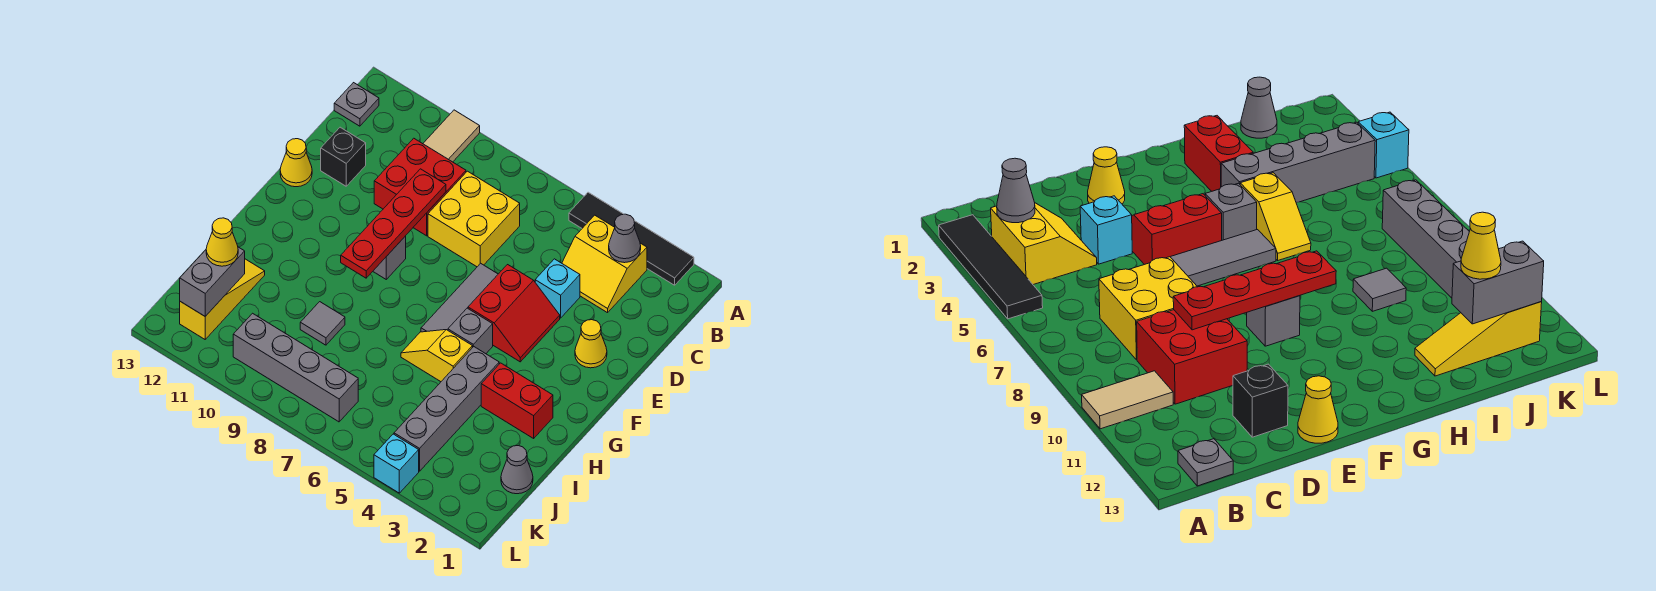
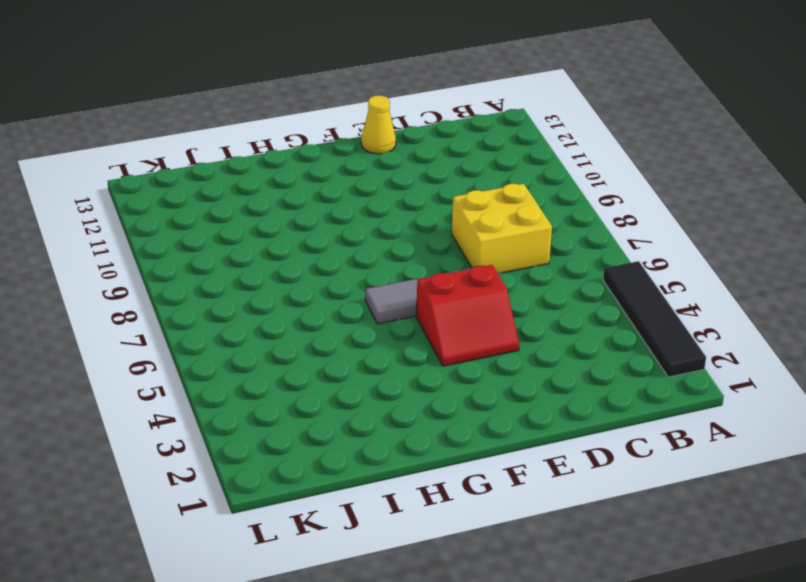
none -> tan 1x2 tile [423,110,480,162]
none -> yellow 2x2 slope [562,215,647,313]
none -> grey 1x1 plate [334,83,379,126]

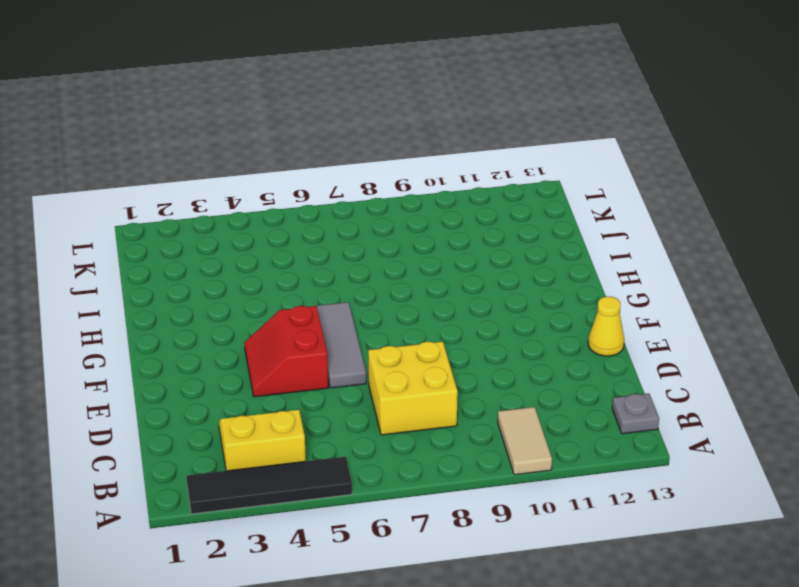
none -> red 2x2 brick [374,138,466,236]
none -> cyan 1x1 brick [535,259,580,318]
none -> black 1x1 brick [321,127,366,186]

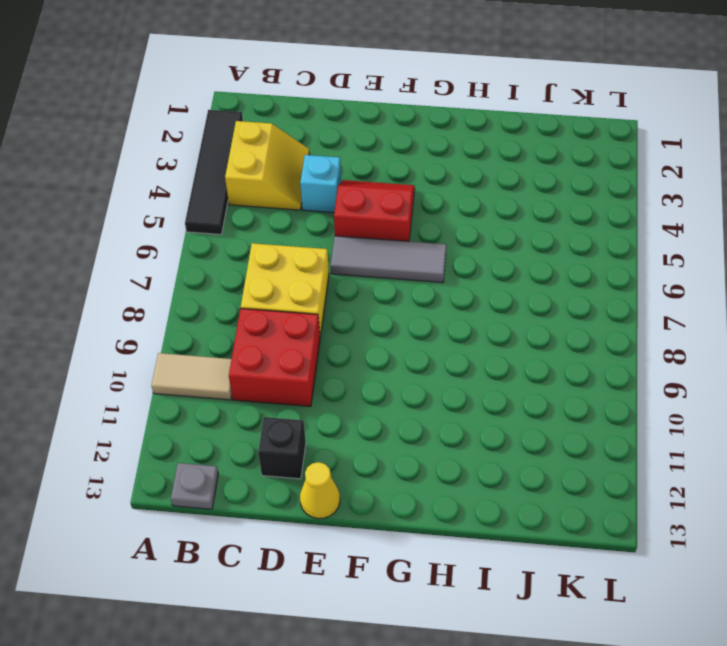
none -> yellow 1x1 cone [575,320,607,368]
none -> grey 1x1 brick [373,236,406,279]
none -> grey 1x1 brick [448,308,493,354]

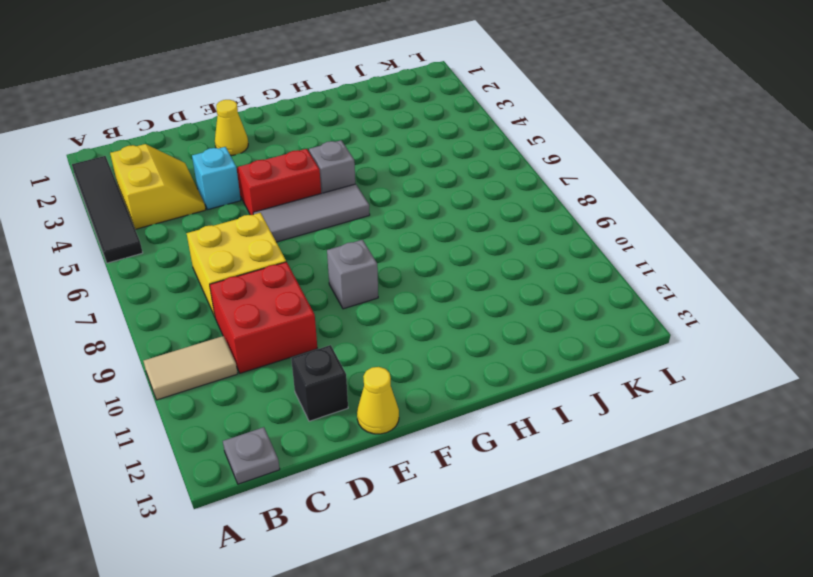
none -> red 1x2 brick [481,363,553,438]
none -> grey 1x4 brick [394,347,499,471]
none -> yellow 1x2 slope [401,330,472,382]

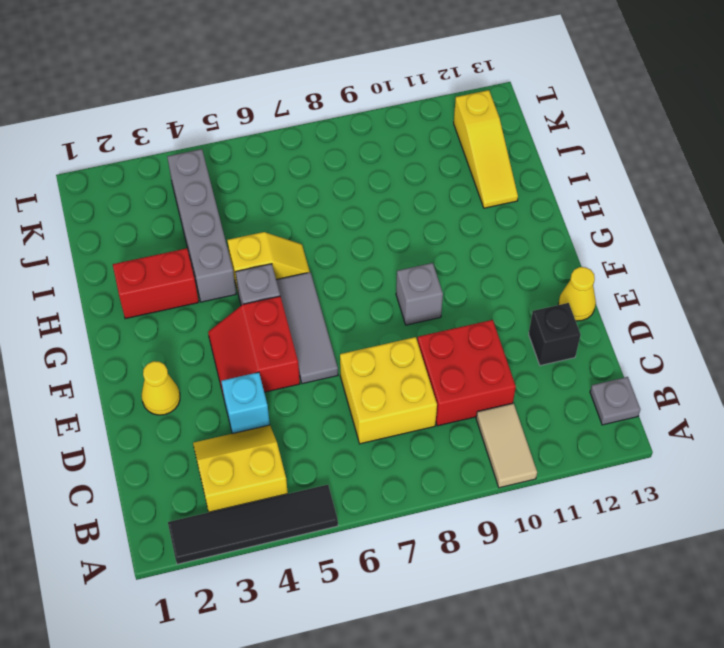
none -> grey 1x1 tile [300,302,345,345]
none -> grey 1x1 cone [501,446,533,494]
none -> grey 1x4 brick [233,313,358,422]

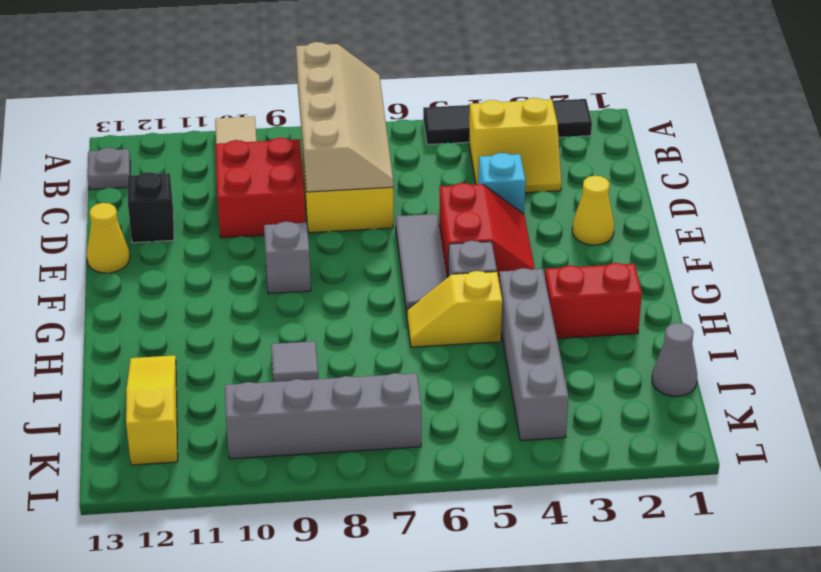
tan 2x4 slope [296,42,393,192] -> none
none -> cyan 1x1 brick [374,434,419,493]
none -> grey 1x1 cone [609,214,641,263]
none -> red 1x4 plate [341,169,446,278]

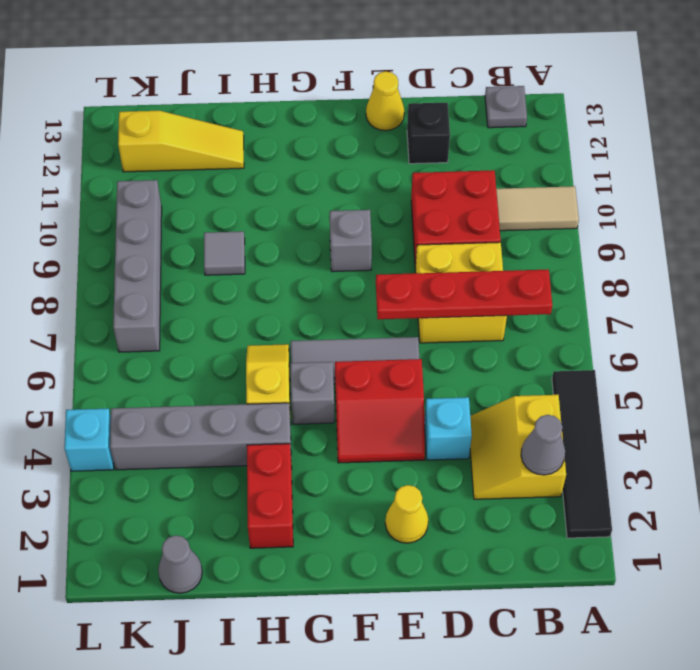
red 1x4 plate [376,269,552,319] -> red 1x4 plate moved to [341,169,446,278]
none -> grey 1x2 brick [180,247,245,316]
none -> yellow 1x1 cone [206,218,238,266]

